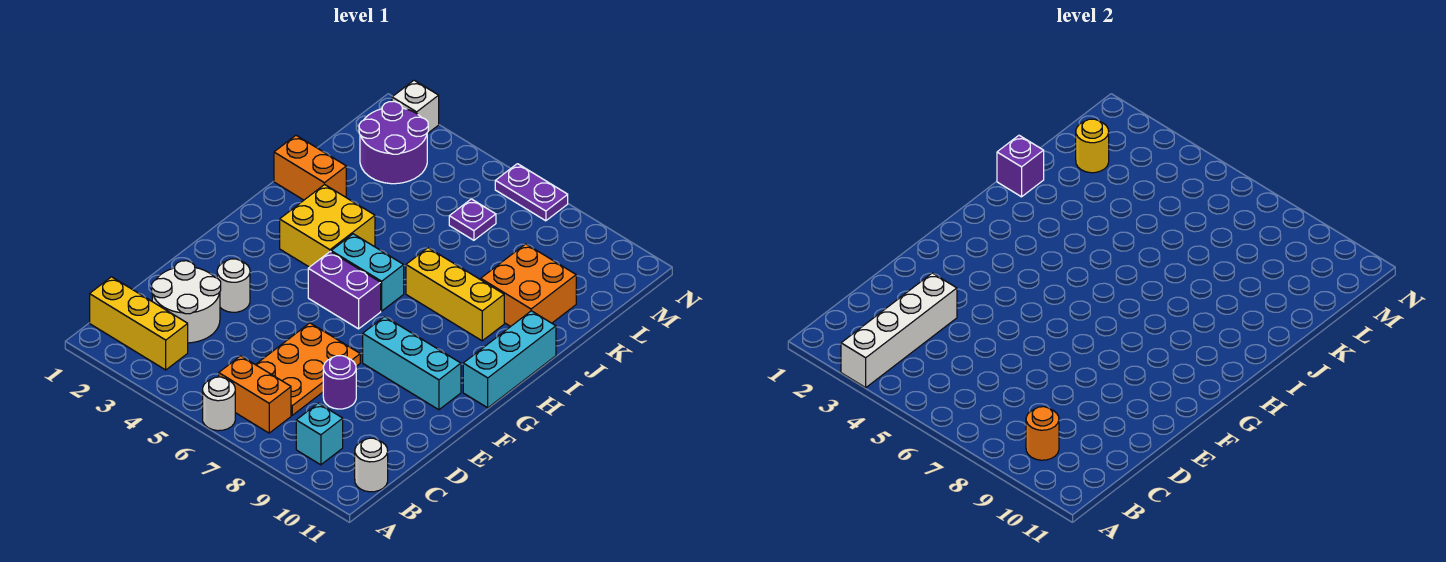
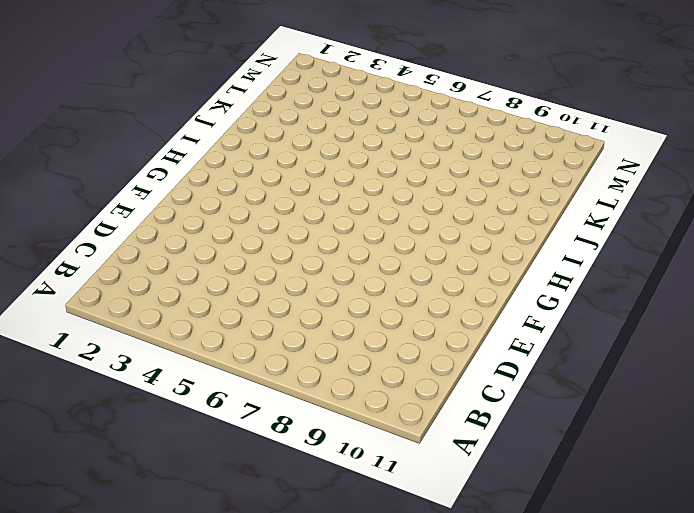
none -> white 1x1 round brick [203,377,235,431]
none -> yellow 1x3 brick [90,277,188,370]
none -> orange 1x2 brick [219,356,291,433]

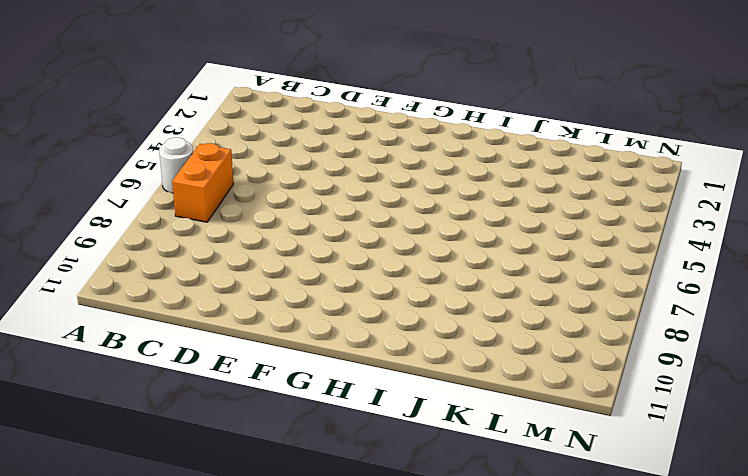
none -> yellow 1x3 brick [90,277,188,370]
none -> cyan 1x1 brick [296,403,343,465]
none -> white 1x1 round brick [355,438,388,492]

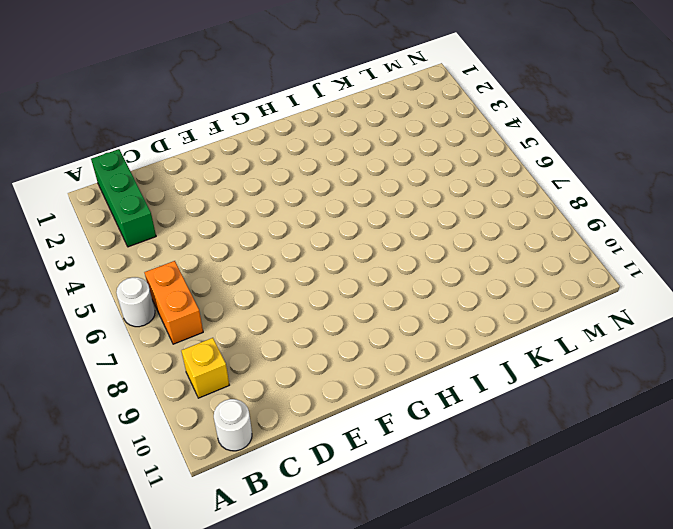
green 1x3 brick [91,149,156,247] -> yellow 1x3 brick [90,277,188,370]
yellow 1x1 brick [181,338,229,398] -> cyan 1x1 brick [296,403,343,465]
none -> white 2x2 round brick [152,261,221,343]
none -> orange 2x3 plate [256,323,360,415]
none -> purple 1x1 round brick [323,356,356,409]

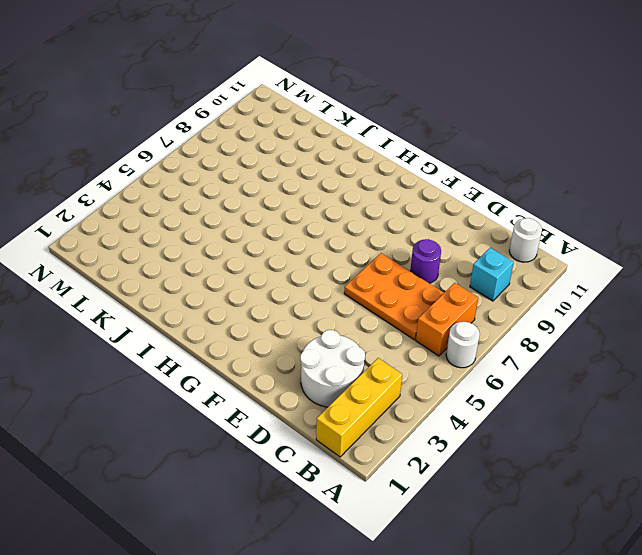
none -> white 1x1 round brick [217,259,250,312]
none -> cyan 1x3 brick [363,317,461,410]
none -> purple 1x2 brick [308,252,381,329]

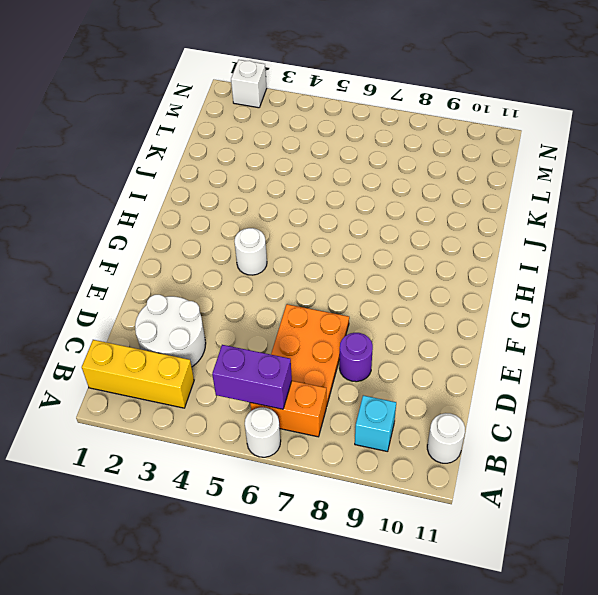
purple 1x2 brick [212,345,292,409] -> purple 1x2 brick moved to [308,252,381,329]
white 1x1 round brick [234,228,267,275] -> white 1x1 round brick moved to [217,259,250,312]
none -> cyan 1x3 brick [363,317,461,410]
none -> cyan 1x3 brick [463,311,556,408]
none -> yellow 2x2 brick [280,184,375,267]

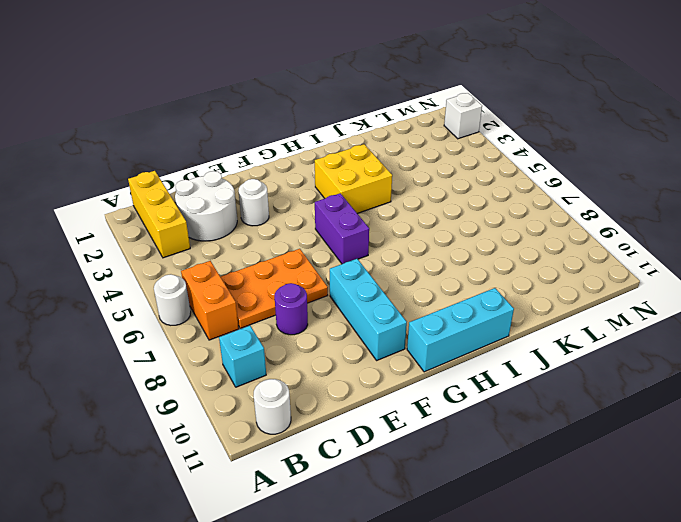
none -> cyan 1x2 brick [331,234,404,311]
none -> yellow 1x3 brick [406,248,504,341]
none -> orange 1x2 brick [274,135,346,200]

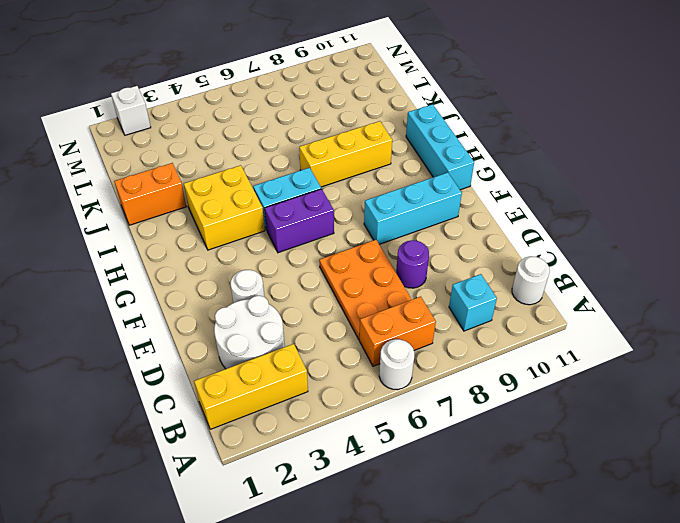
none -> orange 2x2 brick [481,244,576,327]
none -> purple 2x2 round brick [359,101,428,184]
none -> purple 1x1 plate [449,199,496,240]

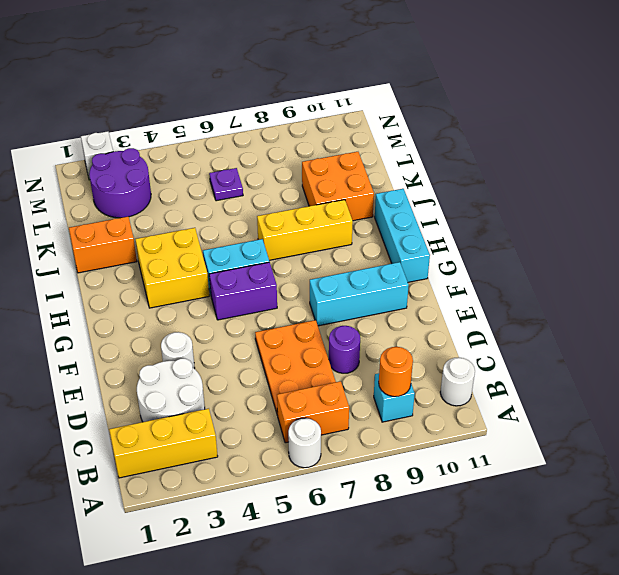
none -> purple 1x2 plate [495,164,568,221]
none -> white 1x4 brick [841,273,957,388]
none -> purple 1x1 brick [997,135,1044,197]

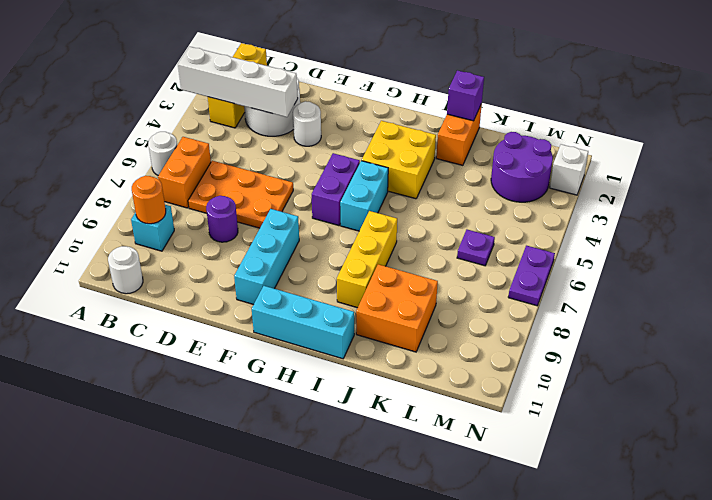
none -> yellow 1x1 round brick [1076,119,1109,173]

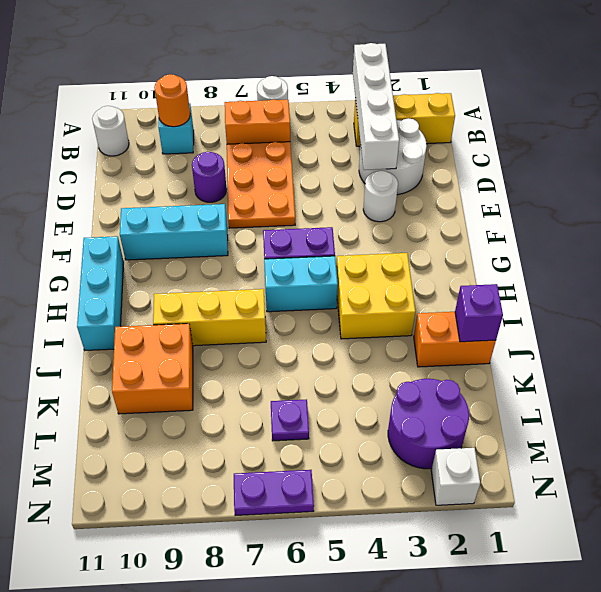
none -> yellow 1x1 round brick [1076,119,1109,173]

